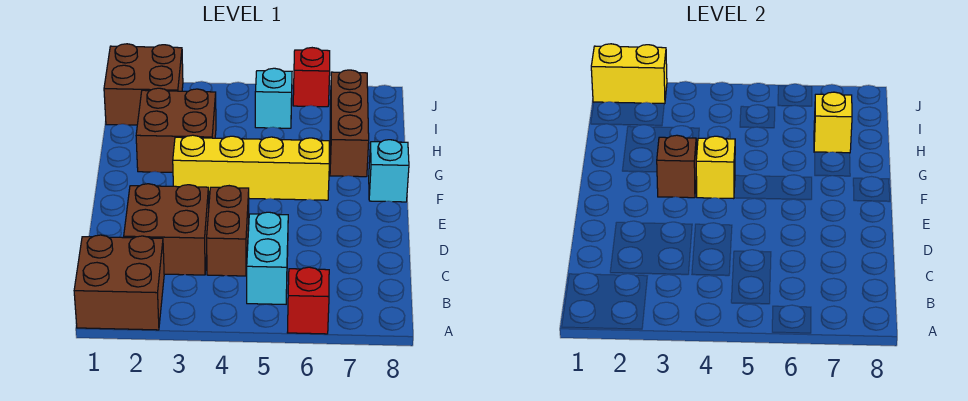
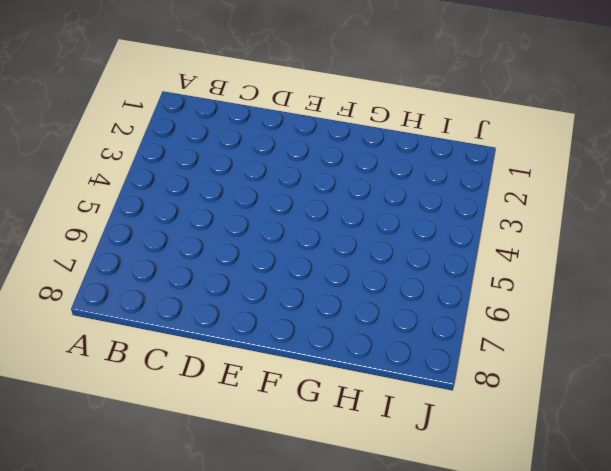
none -> brown 2x2 brick [74,235,164,330]
none -> red 1x1 brick [287,267,329,334]
none -> cyan 1x2 brick [247,212,288,304]

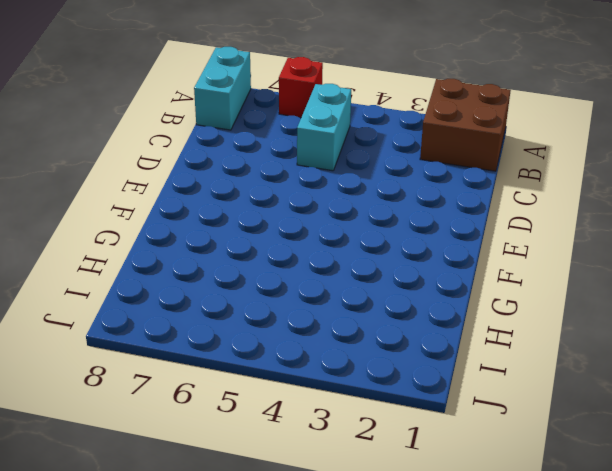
cyan 1x2 brick [194,47,251,130] -> none
none -> brown 2x2 brick [124,184,209,275]
none -> brown 1x2 brick [207,186,249,276]
none -> yellow 1x4 brick [173,135,329,200]

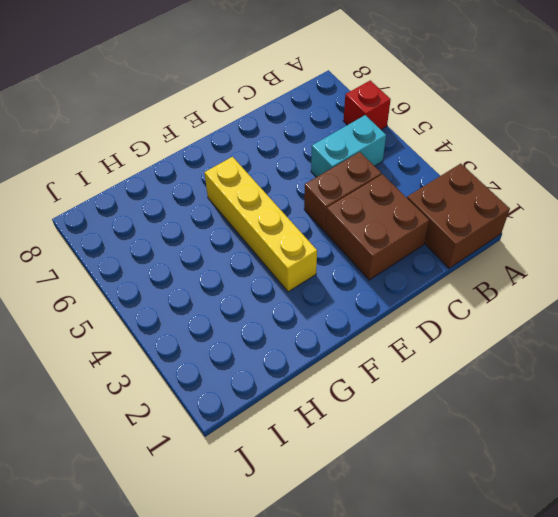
none -> cyan 1x1 brick [369,140,409,202]
none -> brown 2x2 brick [136,88,216,172]
none -> brown 1x3 brick [330,70,369,177]

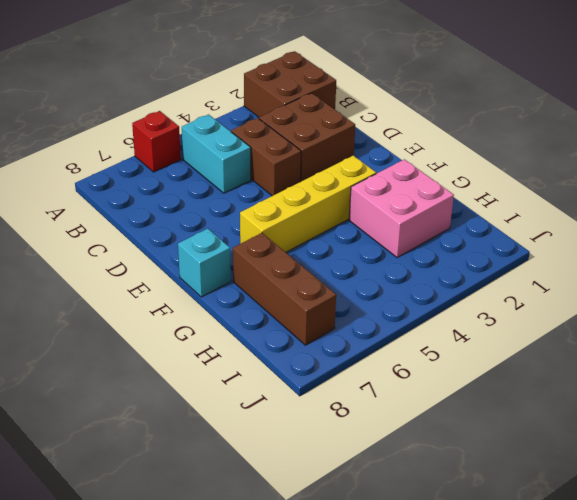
pink 2x2 brick [349,159,454,258] -> brown 2x2 brick [136,88,216,172]
none -> brown 2x2 brick [104,44,183,125]
none -> cyan 1x1 brick [255,68,292,128]
none -> red 1x1 brick [293,48,330,107]

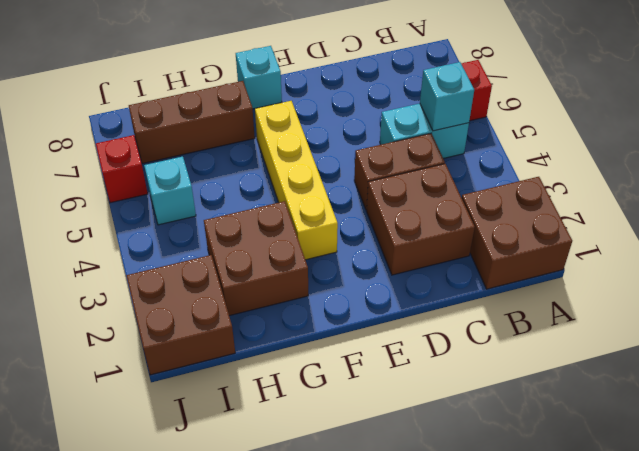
cyan 1x1 brick [420,62,474,131] -> none
none -> brown 1x1 brick [657,135,696,198]
none -> yellow 1x1 brick [696,136,735,199]
none -> yellow 1x1 brick [814,92,852,153]

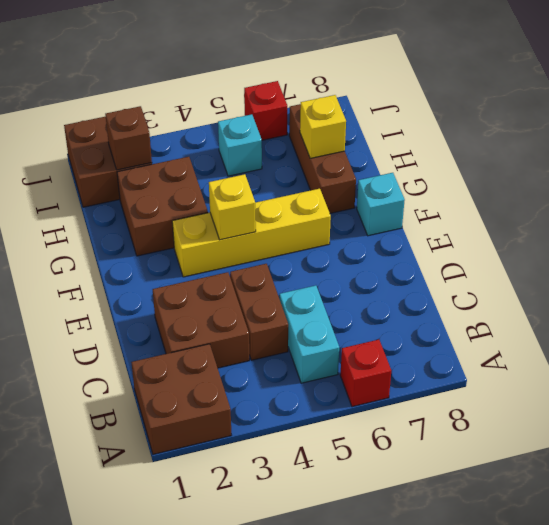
brown 1x1 brick [105,106,152,170] -> brown 1x1 brick moved to [657,135,696,198]
none -> yellow 1x2 brick [591,44,667,104]

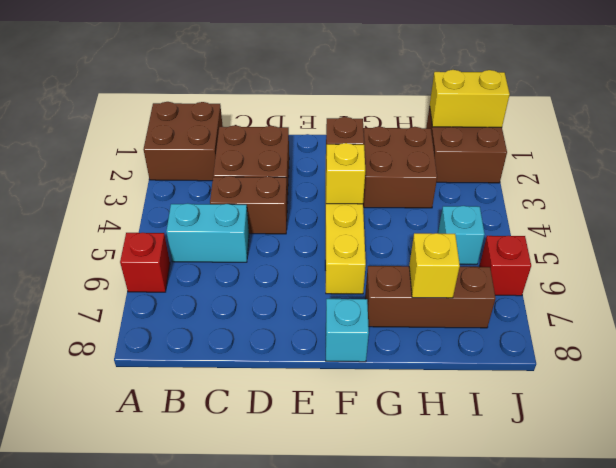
yellow 1x2 brick [430,70,510,127] -> yellow 1x2 brick turned to [591,44,667,104]

